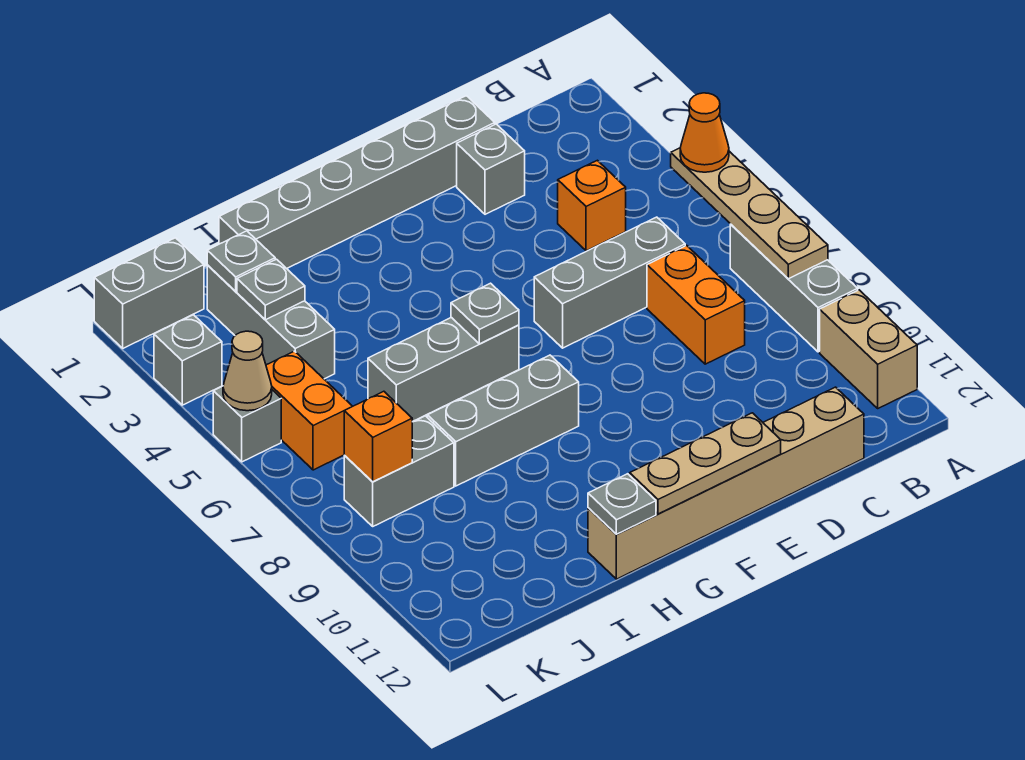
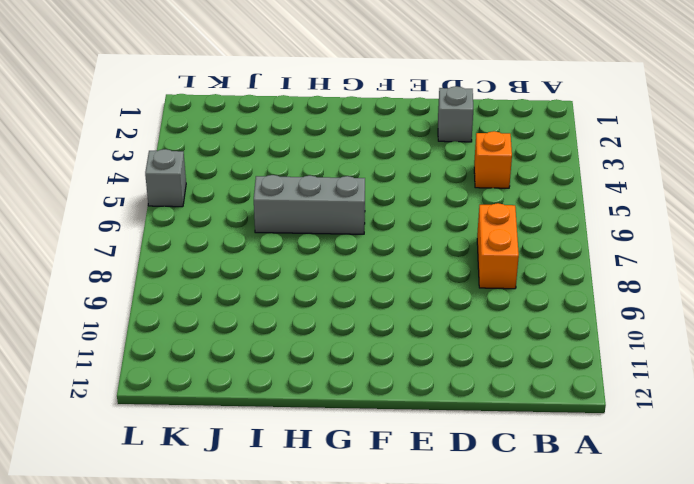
none -> grey 1x3 brick [730,224,858,352]
none -> tan 1x2 brick [820,290,917,408]
none -> grey 1x3 brick [534,217,685,348]

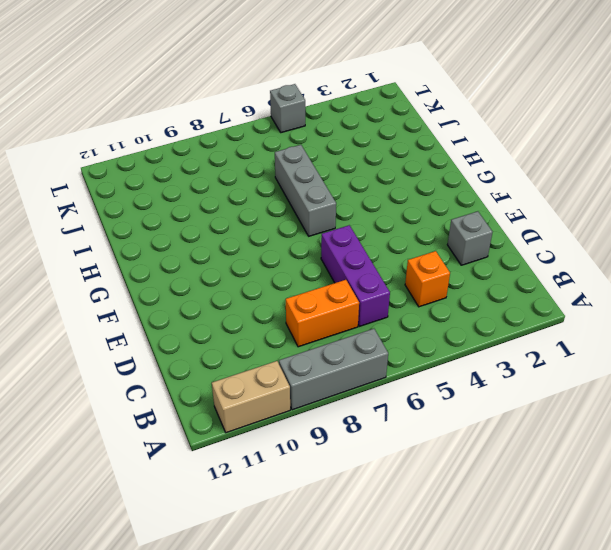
purple 1x3 brick [321,225,390,326] -> grey 1x3 brick [534,217,685,348]
none -> tan 1x6 brick [588,387,864,579]
none -> grey 1x6 brick [219,96,495,269]
none -> grey 1x3 brick [427,355,579,486]

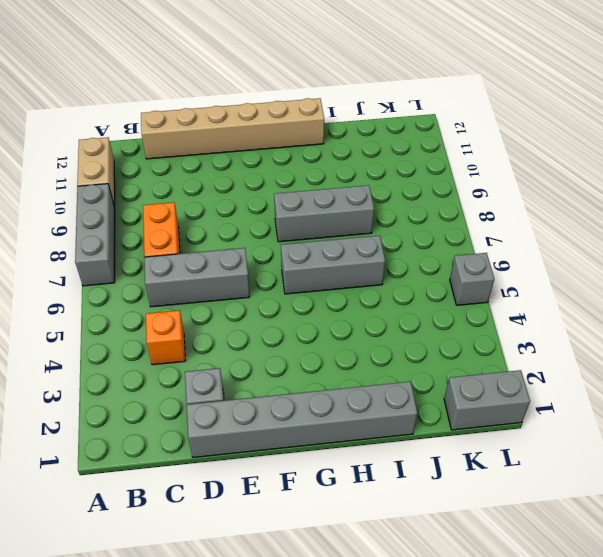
none -> grey 1x3 brick [207,265,335,379]
none -> grey 1x2 brick [344,416,454,526]
none -> orange 1x2 brick [266,351,352,470]

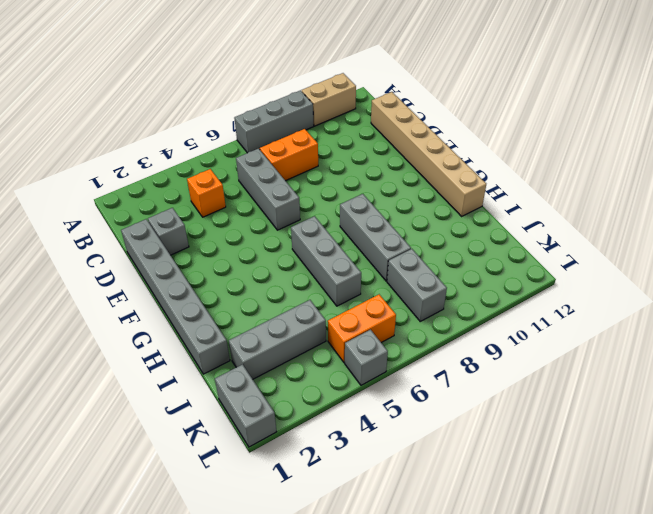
none -> grey 1x1 brick [154,315,222,405]
none -> tan 1x4 plate [671,148,828,279]
none -> tan 1x3 plate [630,413,781,514]

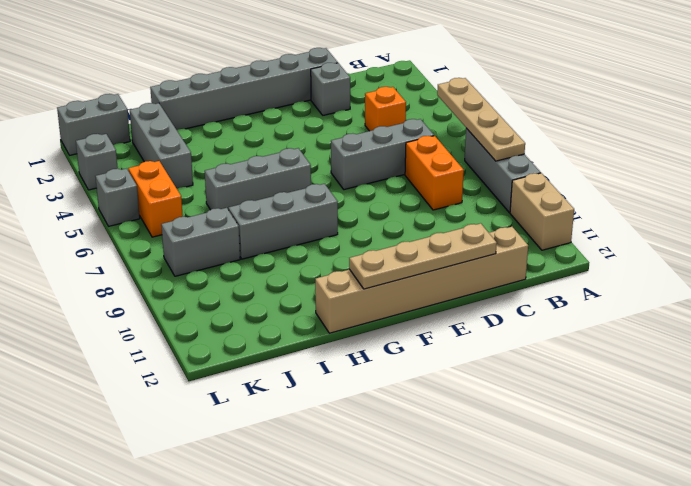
tan 1x4 plate [349,223,497,289] -> tan 1x3 plate [630,413,781,514]
none -> grey 1x1 plate [451,283,519,344]
none -> grey 1x1 plate [588,474,656,534]
none -> grey 1x1 plate [207,231,275,291]

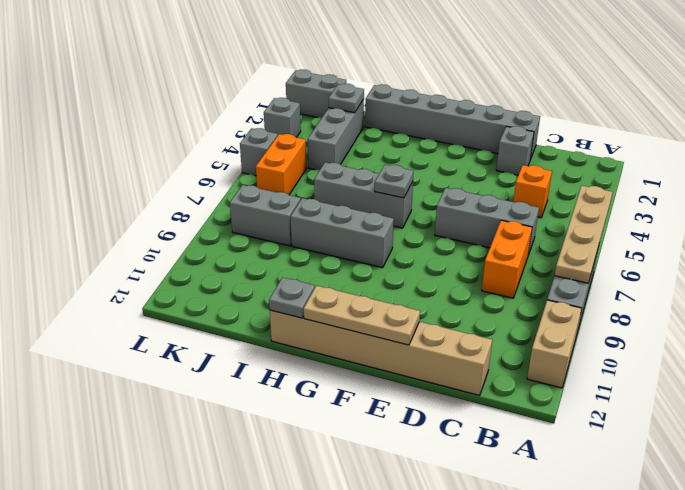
none -> grey 1x1 plate [237,259,305,320]
none -> orange 1x1 brick [344,391,412,482]
none -> tan 1x1 cone [223,331,272,411]

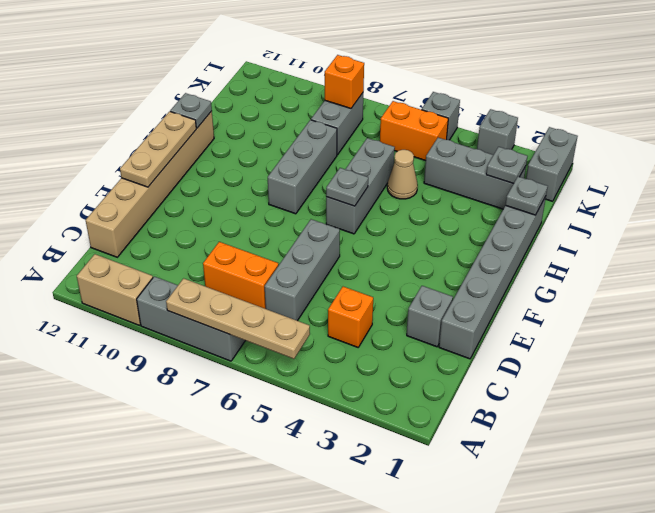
grey 1x1 plate [506,177,548,215] -> grey 1x1 plate moved to [237,259,305,320]
tan 1x1 cone [387,150,418,199] -> tan 1x1 cone moved to [223,331,272,411]
none -> orange 1x1 cone [680,93,729,172]

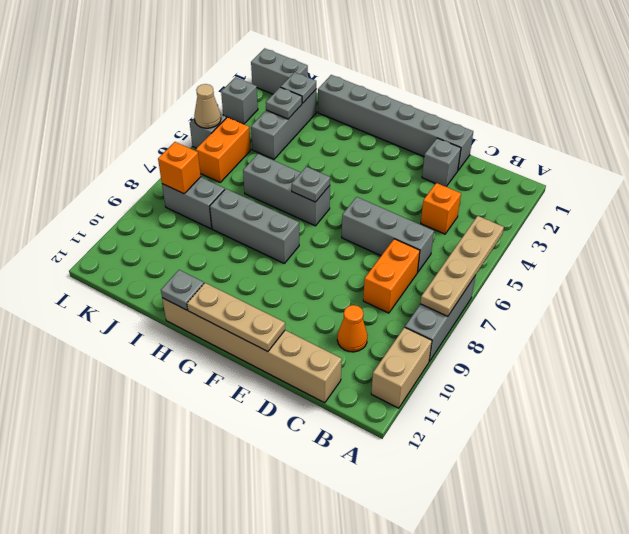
orange 1x1 cone [337,305,368,352] -> orange 1x1 cone moved to [680,93,729,172]

